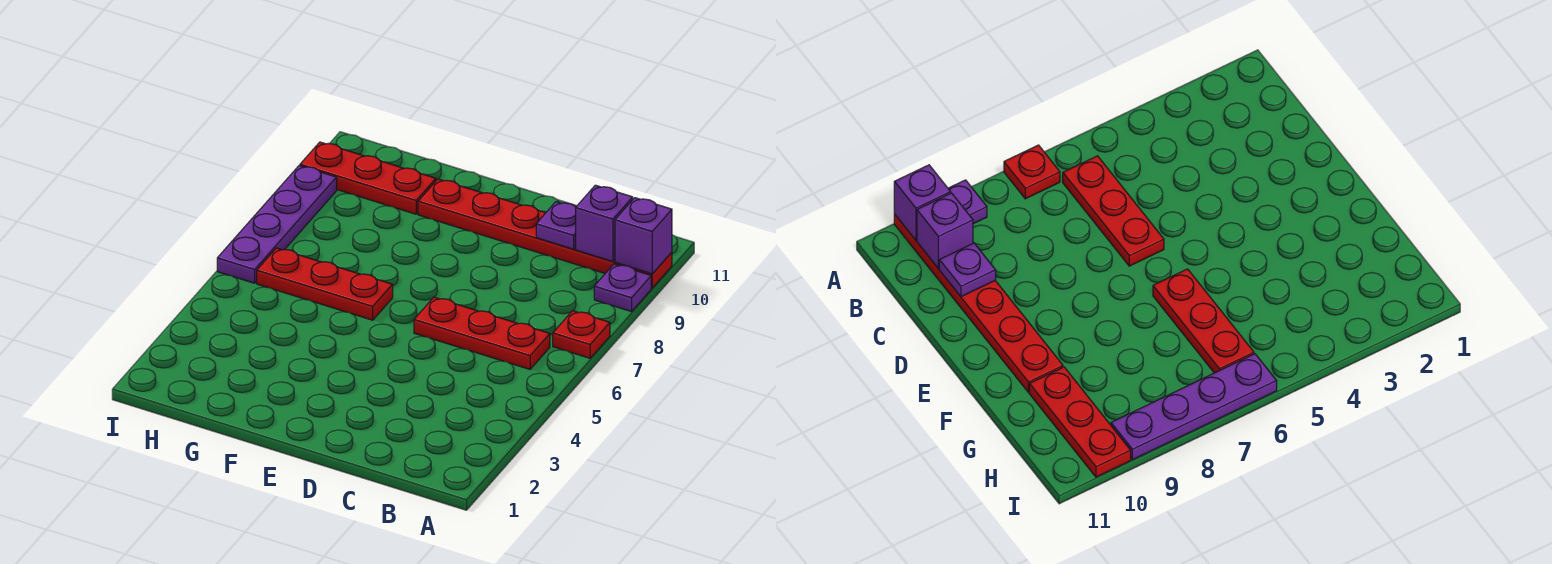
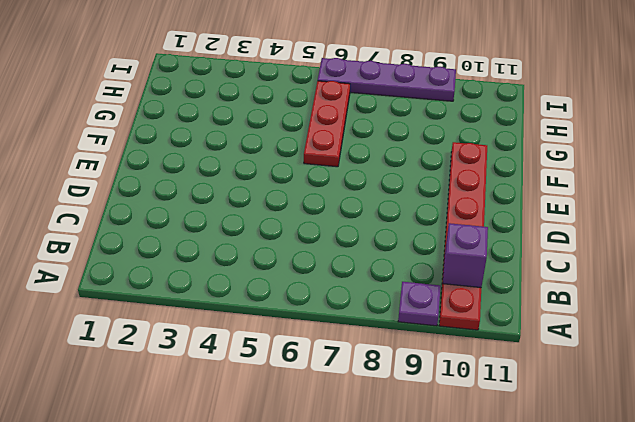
none -> red 1x1 plate [553,311,610,358]
none -> red 1x3 plate [414,297,550,369]

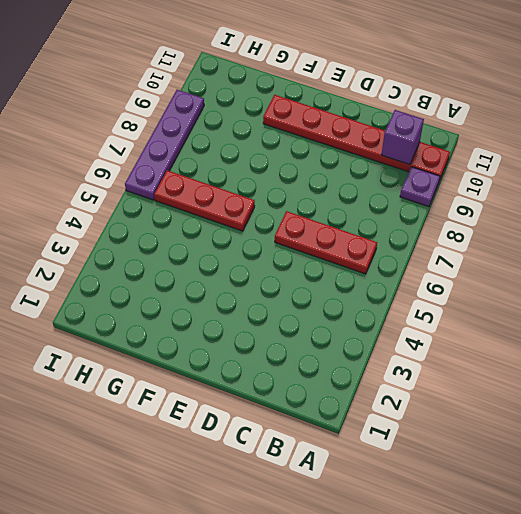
none -> red 1x1 plate [553,311,610,358]
none -> red 1x3 plate [300,142,436,214]

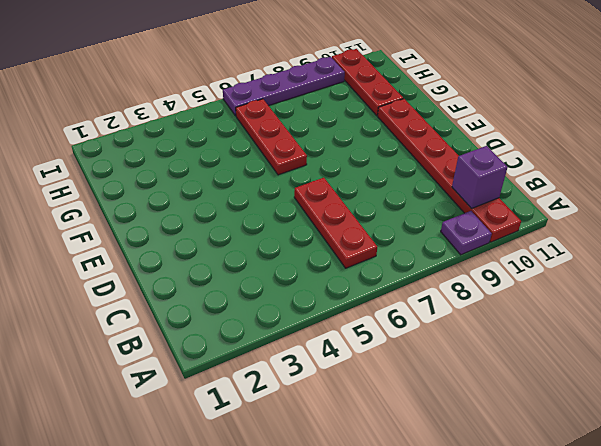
none -> red 1x1 plate [553,311,610,358]
none -> purple 1x1 brick [615,198,672,274]

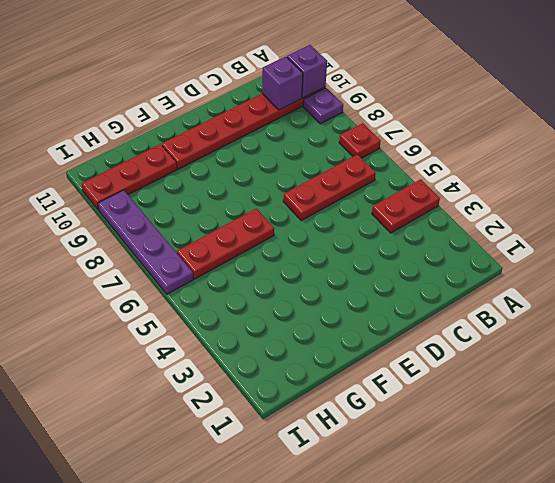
red 1x2 plate [372,179,440,233] -> none
none -> purple 1x1 plate [536,202,576,249]

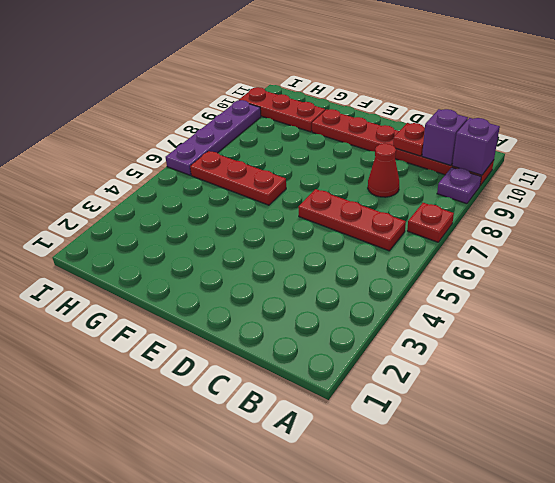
red 1x1 cone [368,144,399,197] -> none
red 1x1 plate [393,123,425,156] -> purple 1x1 plate [536,202,576,249]

